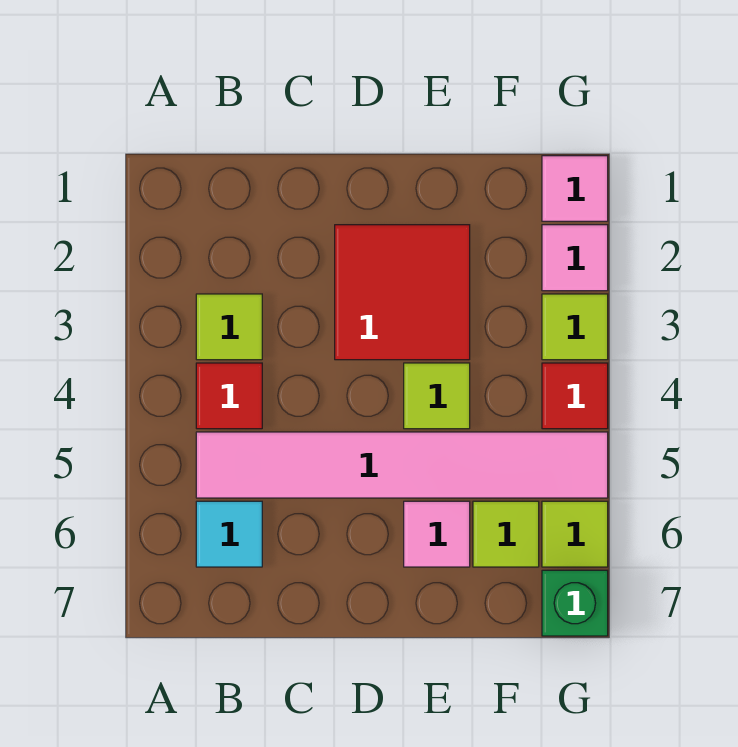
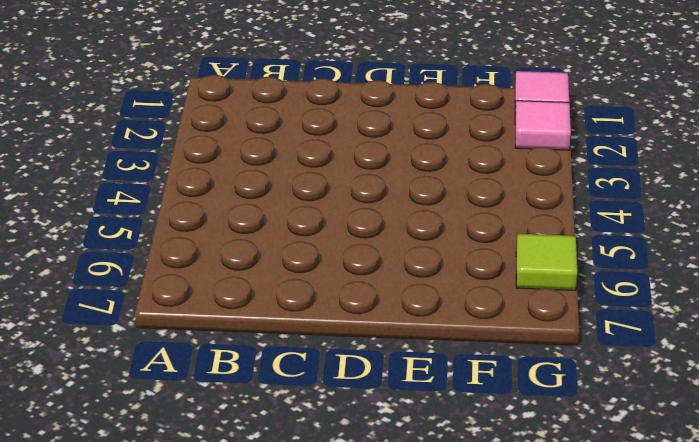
none -> lime 1x1 tile [196,294,262,360]
none -> red 1x1 tile [196,363,262,429]
none -> pink 1x6 tile [196,432,608,498]

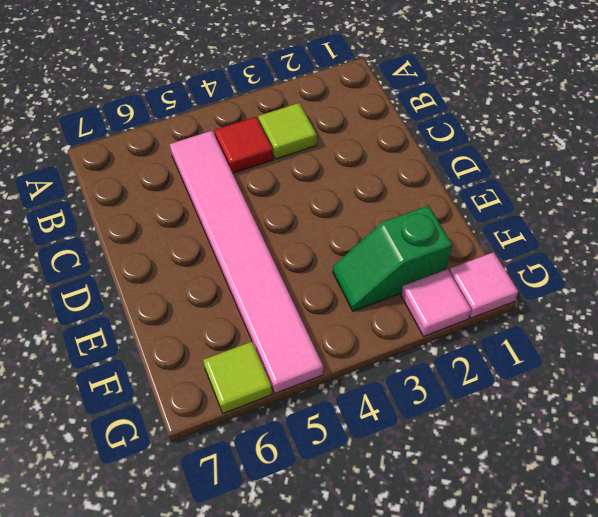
green 1x2 slope [333,206,452,311] -> none
none -> cyan 1x1 tile [196,501,262,567]
none -> red 2x2 tile [335,225,470,360]
none -> lime 1x1 tile [404,363,470,429]

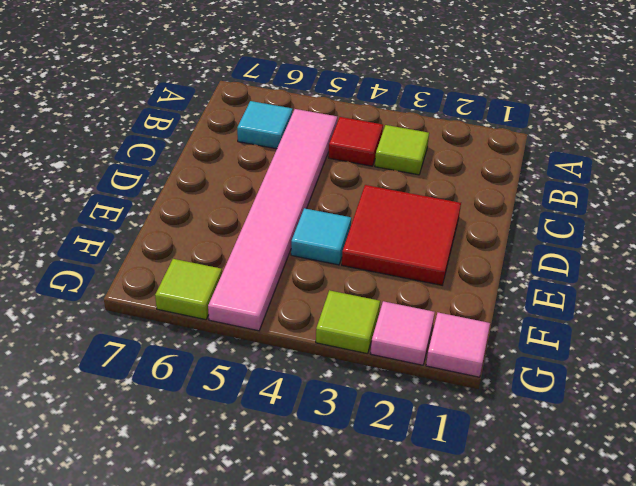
cyan 1x1 tile [291,208,351,265] -> lime 1x1 tile [404,363,470,429]
none -> pink 1x1 tile [404,501,470,567]
none -> lime 1x1 tile [473,501,539,567]
none -> red 1x1 tile [542,363,608,429]

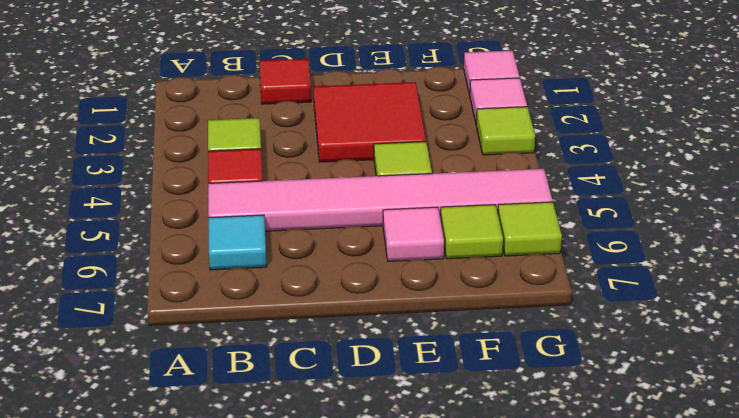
red 1x1 tile [259,59,311,104] -> red 1x1 tile moved to [542,363,608,429]
none -> green 1x1 brick [542,570,608,636]

